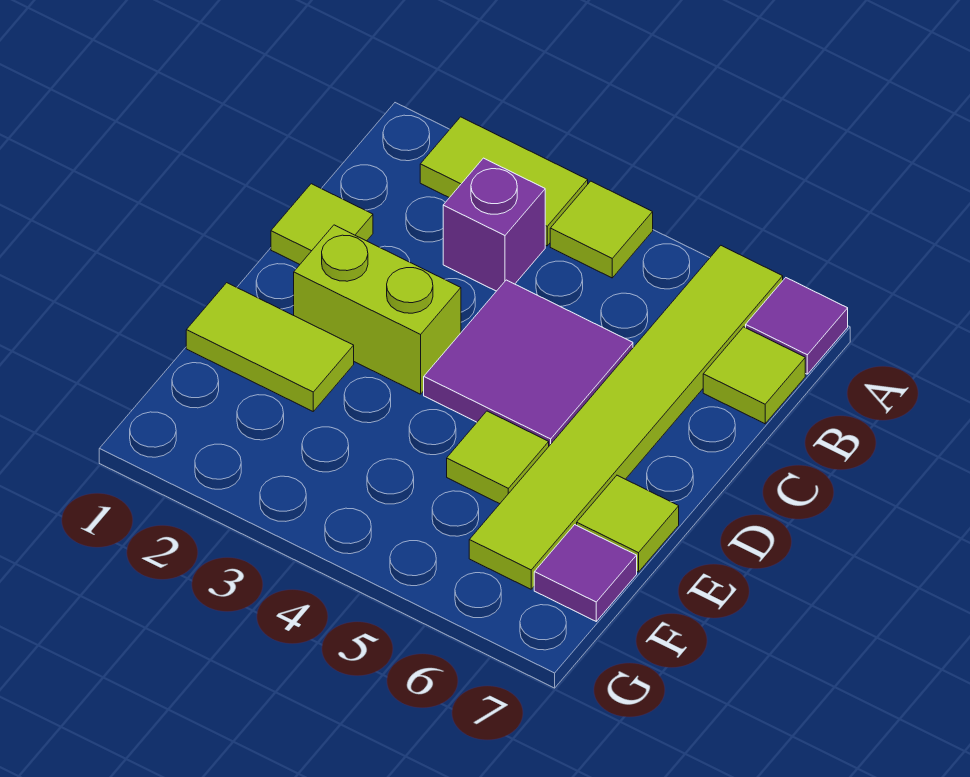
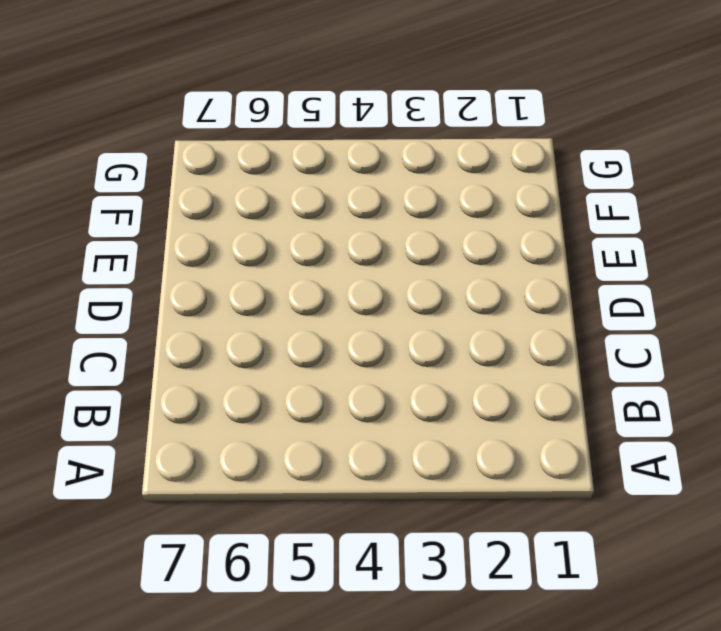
none -> lime 1x2 tile [420,117,588,246]
none -> lime 1x1 tile [550,181,653,278]
none -> lime 1x6 tile [469,246,783,589]

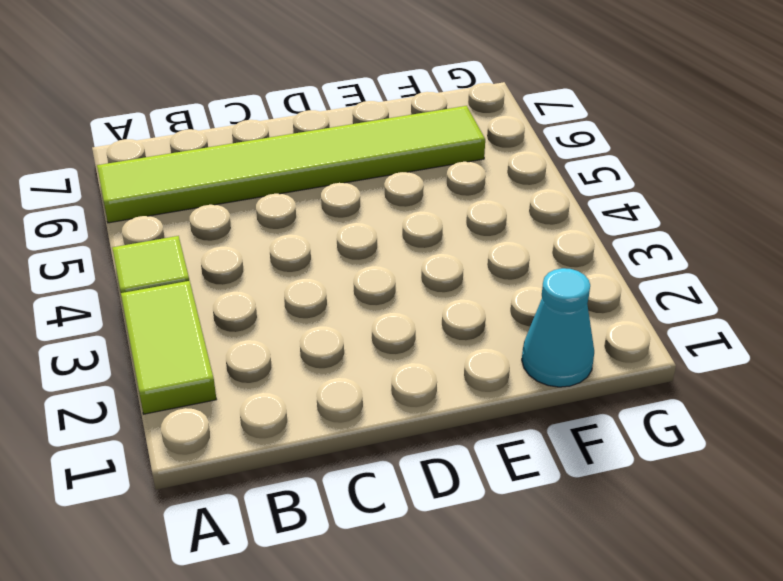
cyan 1x1 cone [522,268,594,387] -> none
none -> purple 1x1 tile [746,278,848,374]
none -> purple 1x1 brick [443,158,545,291]
none -> lime 1x1 tile [703,327,805,424]

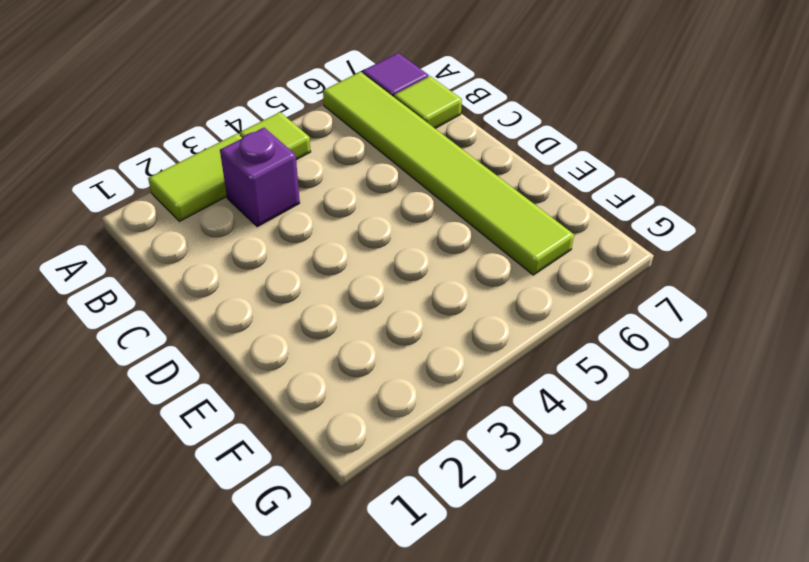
none -> lime 1x1 tile [271,184,373,264]
none -> purple 2x2 tile [424,280,633,446]
none -> lime 1x2 brick [294,225,461,394]

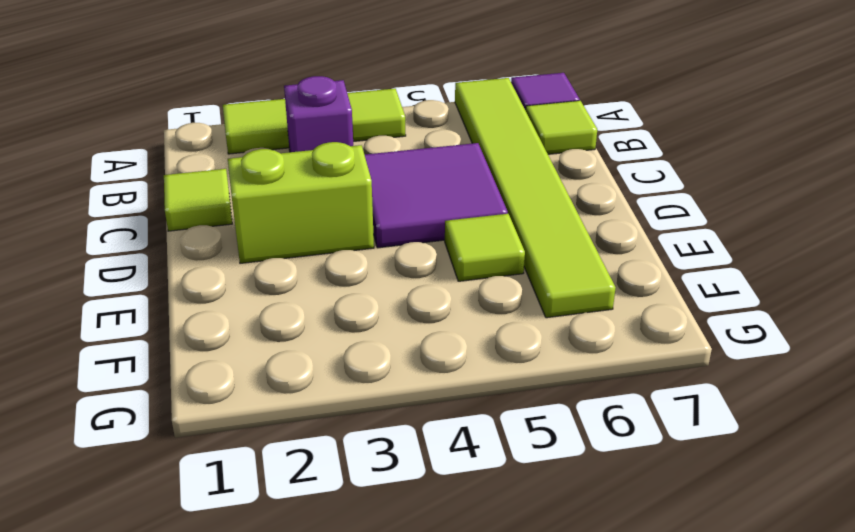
none -> lime 1x2 tile [186,283,354,411]
none -> lime 1x1 tile [577,475,679,572]
none -> purple 1x1 tile [534,525,637,621]

